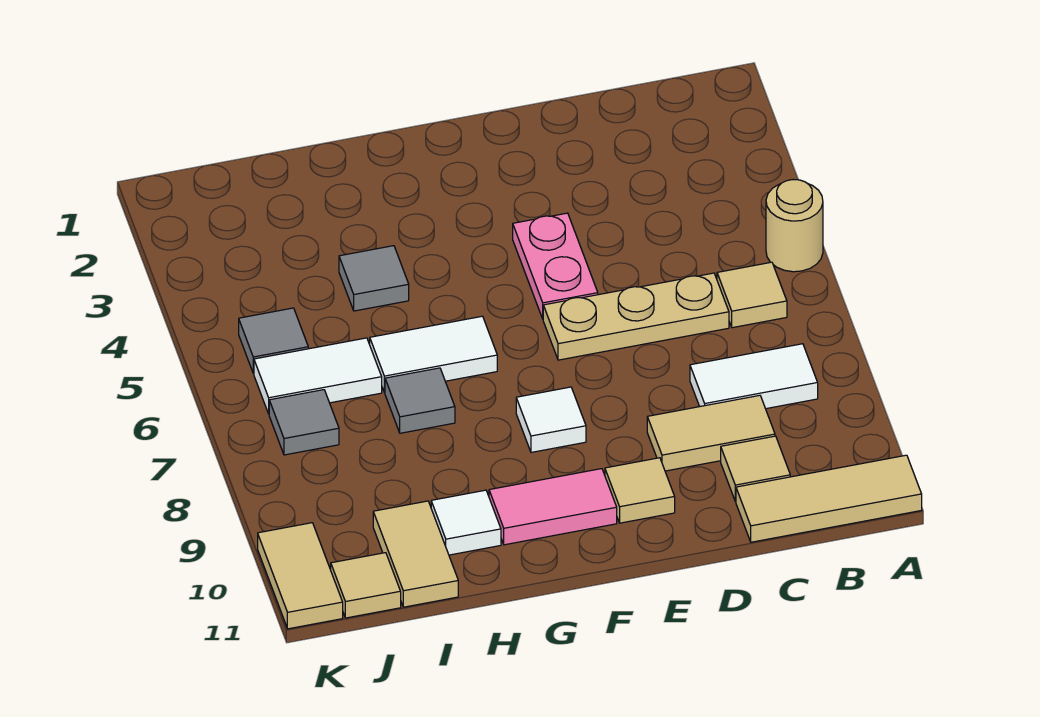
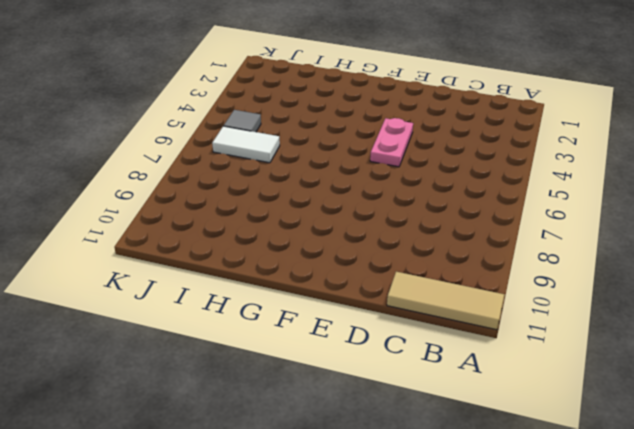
none -> tan 1x1 round brick [766,180,823,272]
none -> tan 1x1 tile [717,262,787,328]
none -> white 1x2 tile [690,344,818,409]

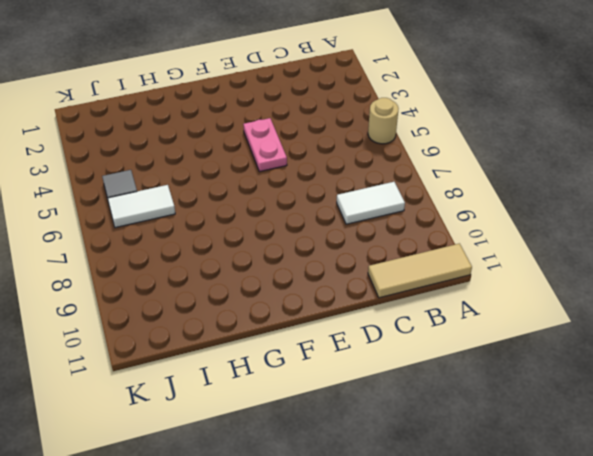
none -> tan 1x1 tile [717,262,787,328]
none -> tan 1x3 plate [543,273,729,360]
none -> tan 1x2 tile [647,395,775,471]

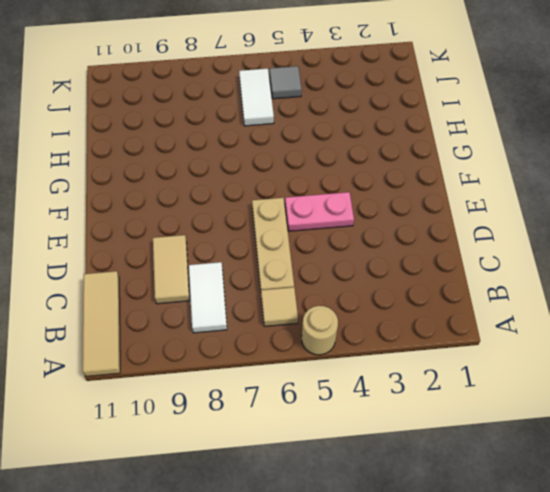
none -> tan 1x1 tile [721,436,790,502]
none -> tan 1x1 tile [605,458,675,523]
none -> white 1x1 tile [516,387,586,452]

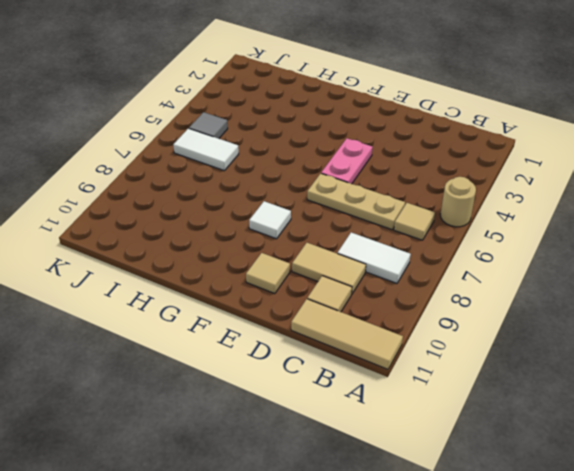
none -> pink 1x2 tile [489,469,617,545]
none -> white 1x2 tile [370,316,497,392]
none -> grey 1x1 tile [339,246,409,311]

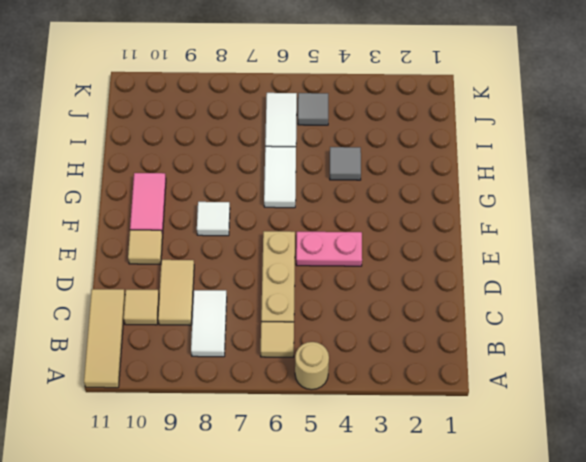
none -> grey 1x1 tile [385,368,455,433]
none -> white 1x1 tile [431,490,501,555]
none -> tan 1x2 tile [373,501,458,607]

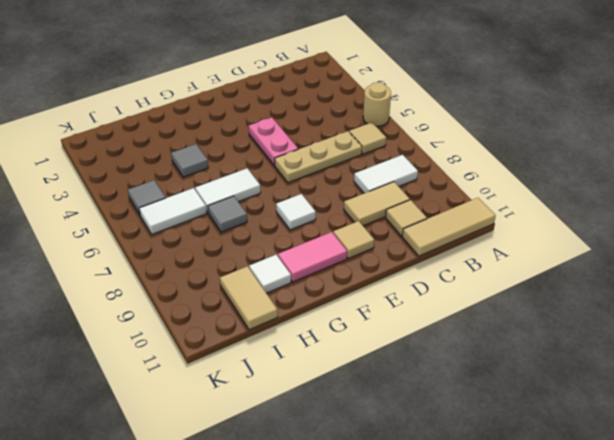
none -> grey 1x1 tile [269,390,339,455]
none -> tan 1x1 tile [331,553,401,618]
none -> tan 1x2 tile [258,523,343,629]

